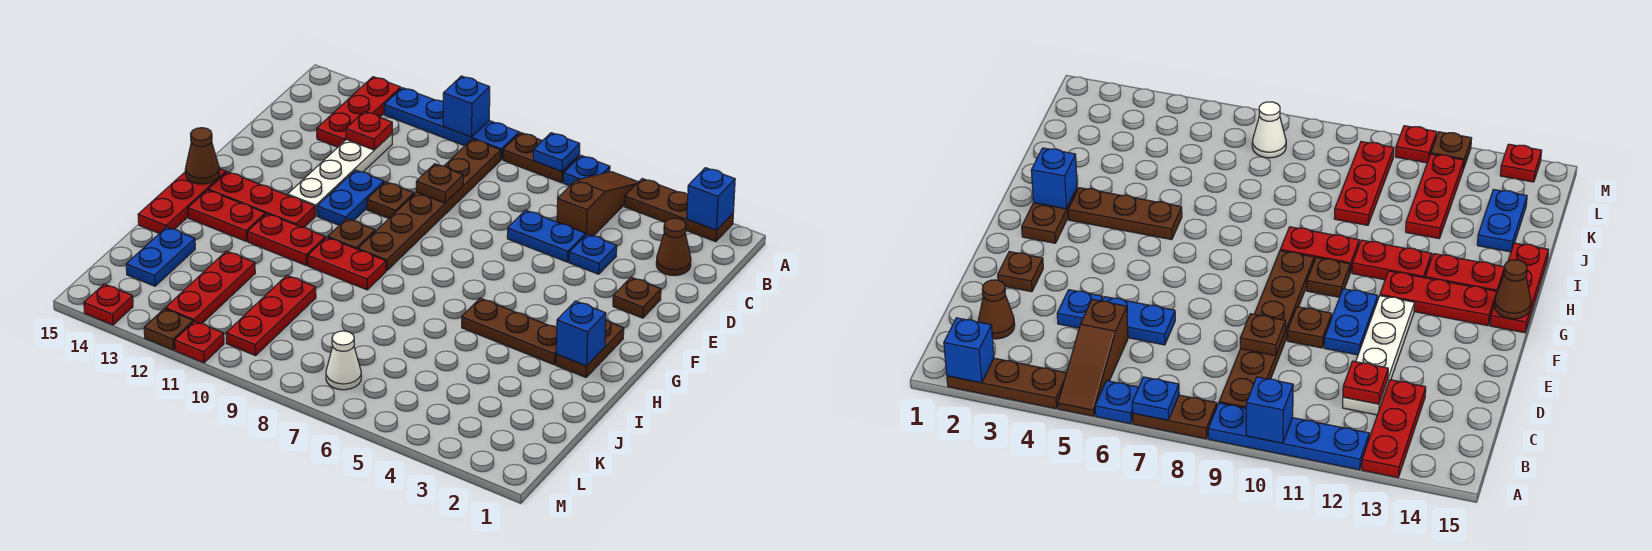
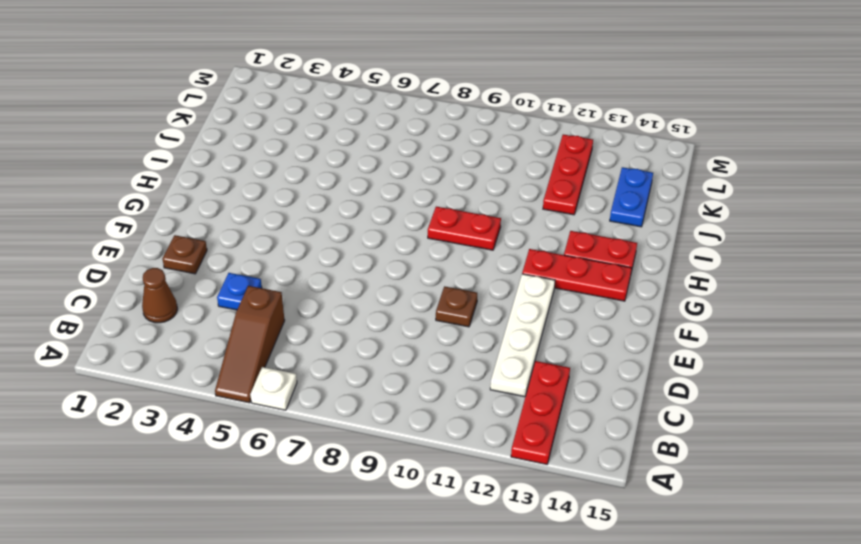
white 1x1 plate [250,367,297,410] -> blue 1x1 plate [563,155,610,186]
none -> brown 1x3 plate [624,179,733,242]
none -> brown 1x2 plate [503,133,579,183]
none -> blue 1x4 plate [384,88,519,159]
none -> brown 1x6 plate [358,139,501,271]

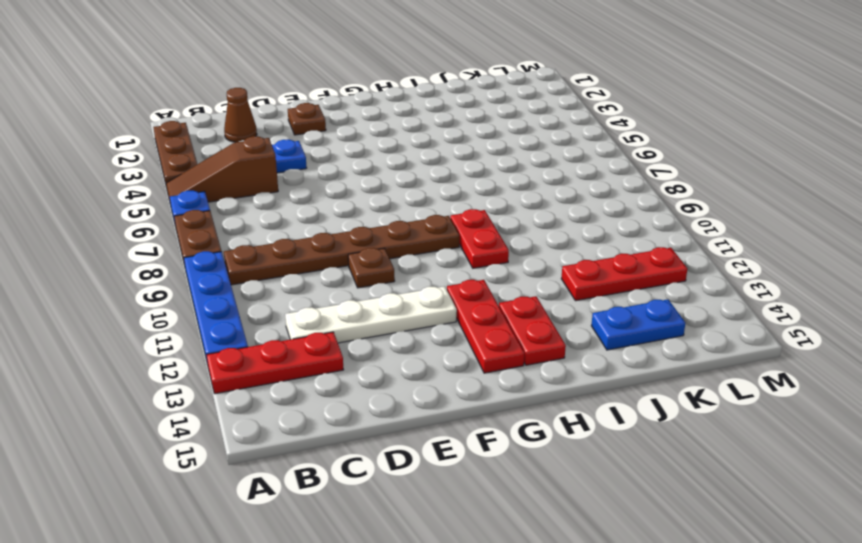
none -> blue 1x2 plate [507,210,586,262]
none -> blue 1x2 plate [317,170,384,225]
none -> brown 1x2 plate [556,320,624,377]
none -> brown 1x1 plate [328,219,375,249]

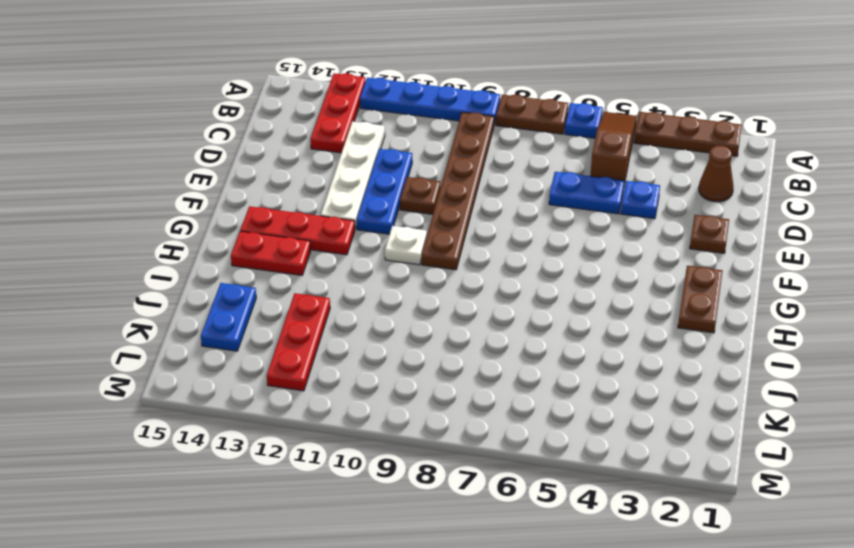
blue 1x3 plate [357,149,412,234] -> blue 1x2 plate [317,170,384,225]
white 1x1 plate [385,226,427,265] -> brown 1x1 plate [328,219,375,249]
none -> red 1x3 plate [138,168,226,233]
none -> brown 1x3 plate [462,298,557,365]
none -> red 1x2 plate [308,237,386,290]
none -> red 1x2 plate [248,214,325,266]

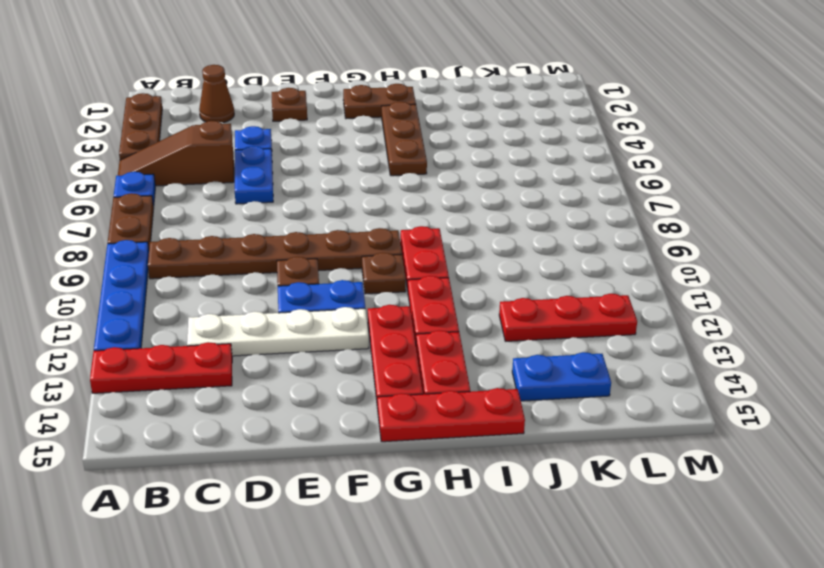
none -> red 1x3 plate [226,275,316,356]
none -> white 1x1 cone [326,331,361,390]
none -> red 1x1 plate [175,321,224,363]
none -> brown 1x1 plate [144,309,193,350]

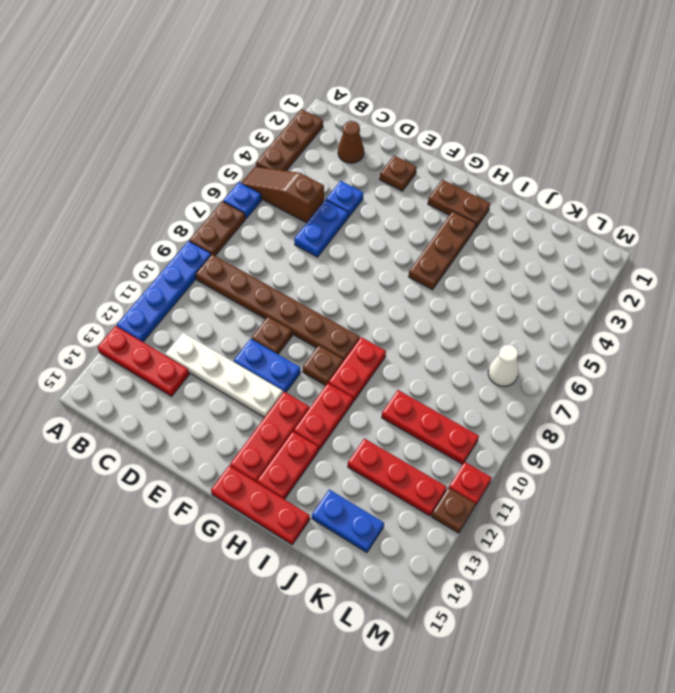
none -> red 1x1 plate [84,284,133,325]
none -> blue 1x1 brick [687,168,735,230]
none -> blue 1x1 plate [533,133,580,172]
none -> blue 1x1 brick [443,76,490,137]

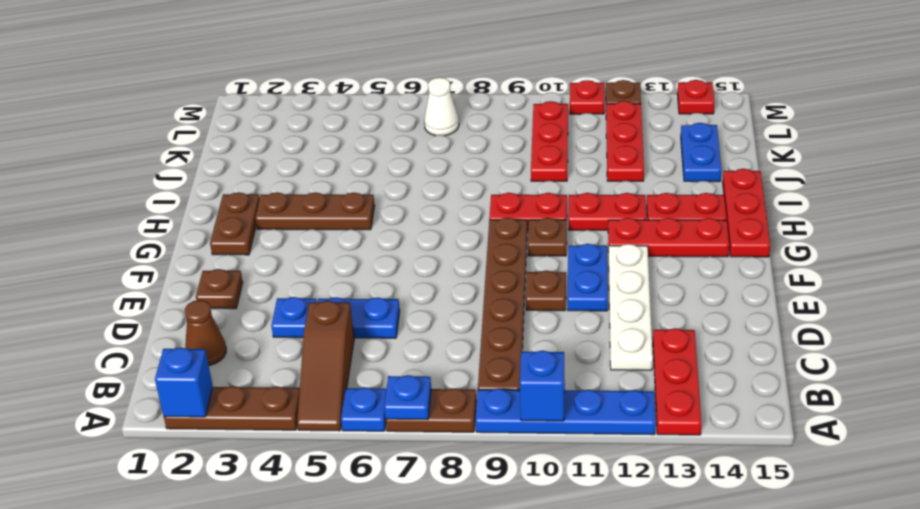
none -> red 1x1 plate [346,112,392,150]
none -> brown 1x1 plate [416,164,463,203]
none -> brown 1x1 cone [185,128,219,184]
none -> blue 1x1 brick [556,301,606,366]

